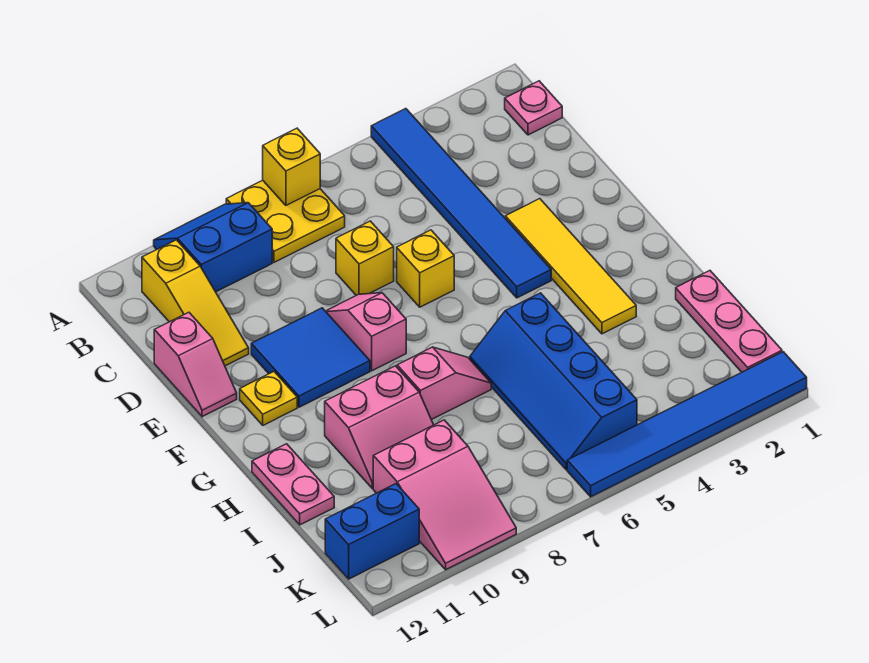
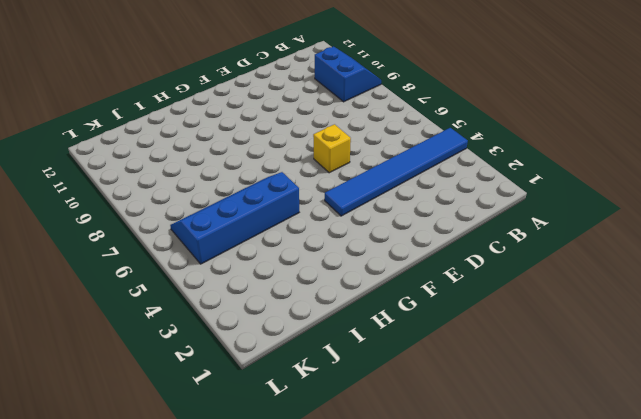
none -> yellow 2x2 plate [226,180,345,262]
none -> pink 1x1 plate [505,81,562,135]
none -> yellow 1x3 slope [142,240,249,366]

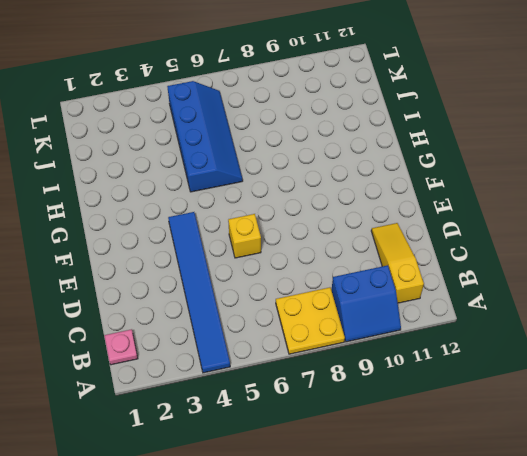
none -> yellow 1x1 brick [336,221,394,295]
none -> pink 1x2 slope [154,312,237,417]
none -> yellow 1x4 tile [505,199,636,334]

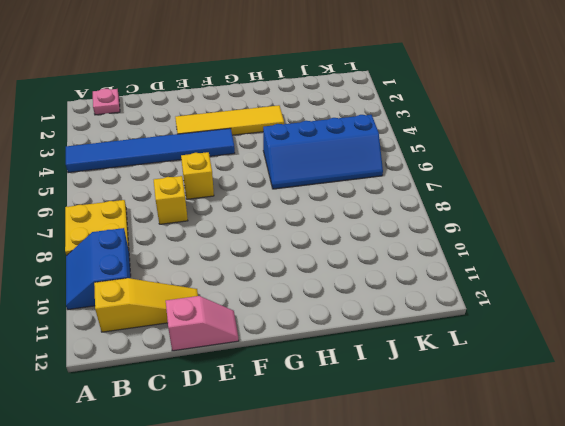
none -> pink 1x2 slope [326,293,406,371]
none -> blue 2x2 tile [251,308,370,407]
none -> yellow 1x1 plate [240,372,297,425]

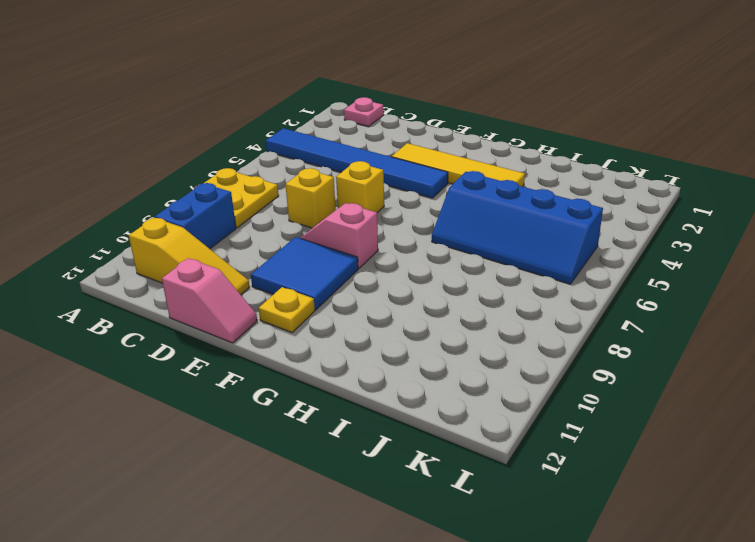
none -> pink 1x2 slope [397,347,491,420]
none -> pink 2x2 slope [325,366,433,488]
none -> pink 1x2 plate [252,444,334,525]

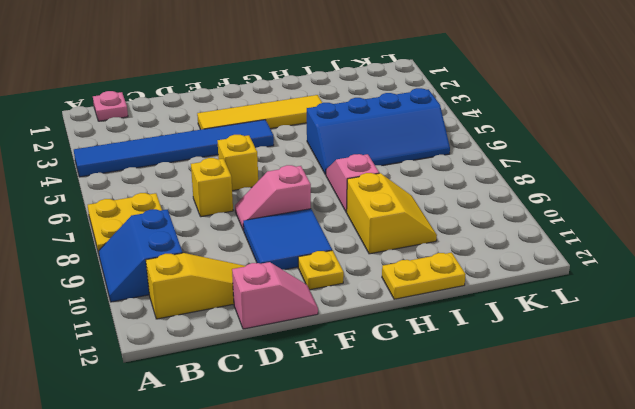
yellow 2x2 slope [346,173,437,254] -> pink 2x2 slope [325,366,433,488]
yellow 1x2 plate [382,253,466,299] -> pink 1x2 plate [252,444,334,525]
none -> pink 1x3 plate [676,271,782,372]
none -> pink 2x3 slope [373,420,516,570]
none -> blue 1x2 brick [325,484,419,579]

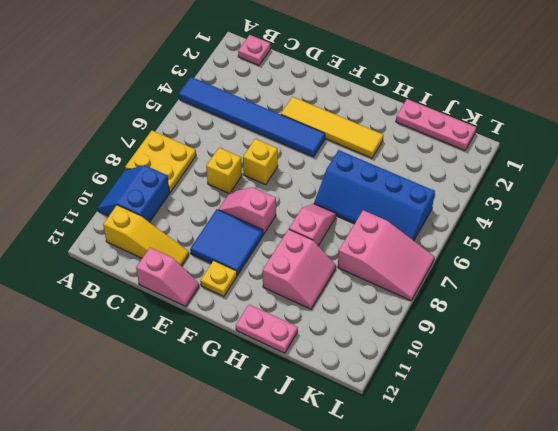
pink 2x3 slope [338,210,434,300] -> pink 2x3 slope moved to [373,420,516,570]
none -> blue 1x2 brick [325,484,419,579]
none -> blue 1x6 tile [567,352,807,497]
none -> yellow 1x1 brick [263,128,320,205]

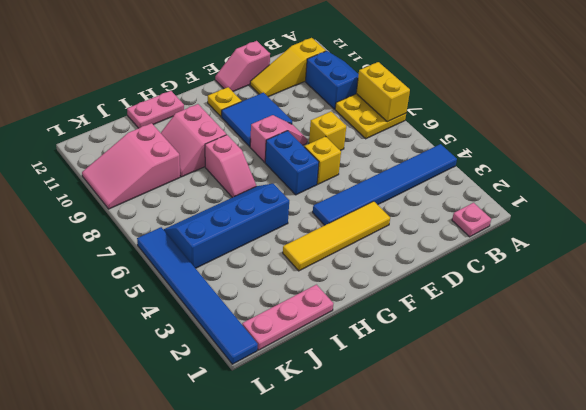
yellow 1x2 brick [356,62,410,122] -> yellow 1x1 brick [263,128,320,205]
blue 1x2 brick [265,131,319,195] -> blue 1x2 brick moved to [325,484,419,579]

